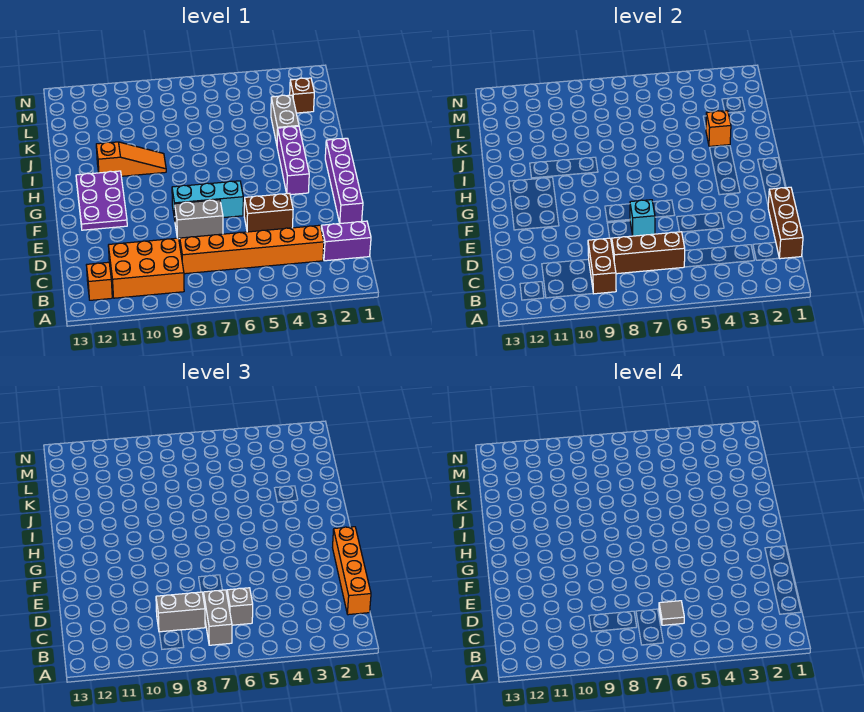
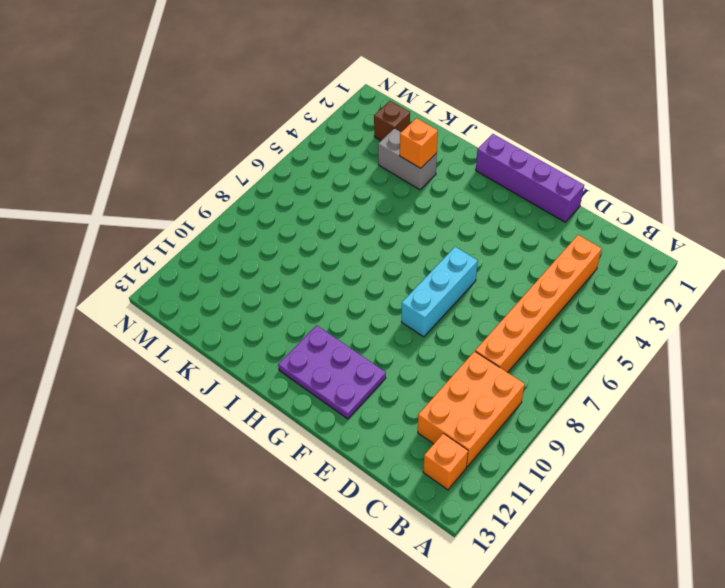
none -> purple 1x2 brick [321,221,371,261]
none -> brown 1x2 brick [244,193,293,232]
none -> grey 1x2 brick [175,200,223,239]

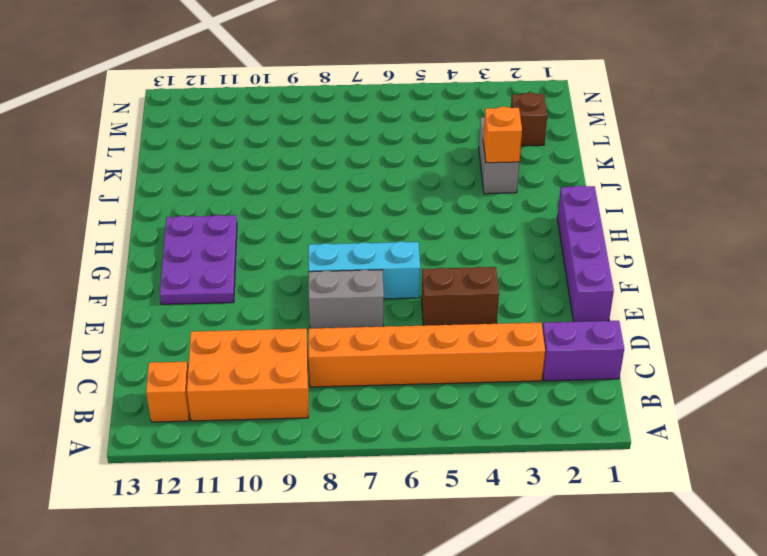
none -> purple 1x3 brick [277,126,309,195]
none -> orange 1x3 slope [96,142,166,176]
none -> brown 1x2 brick [588,238,616,294]

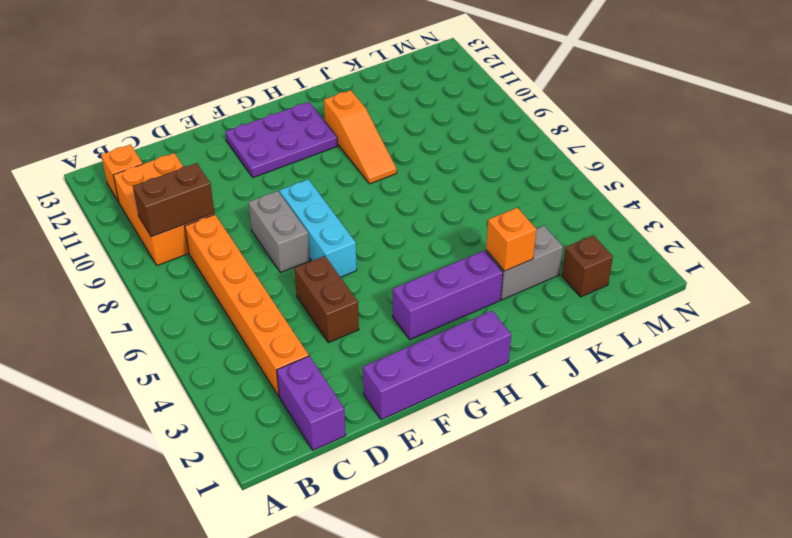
none -> brown 1x3 brick [768,187,803,259]
none -> brown 1x3 brick [612,232,685,274]
none -> cyan 1x1 brick [630,200,655,236]

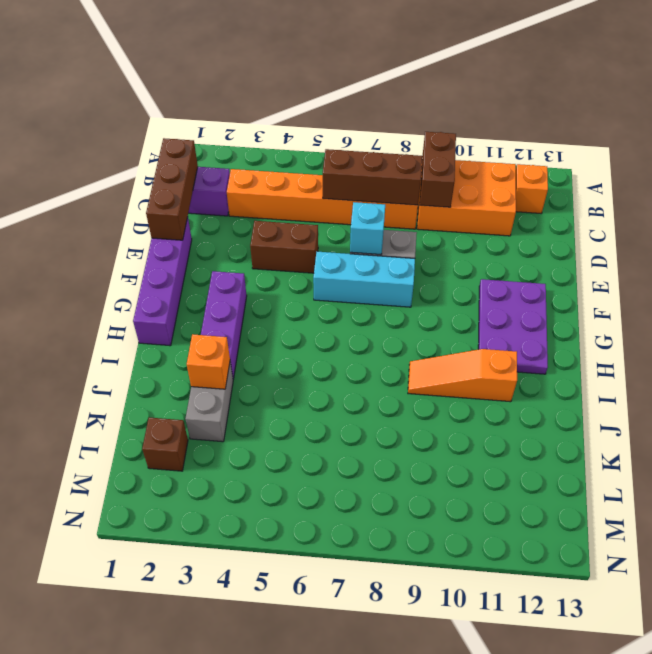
none -> grey 1x2 brick [204,590,232,645]
none -> orange 1x4 brick [333,527,371,615]
none -> grey 1x1 brick [227,588,253,625]

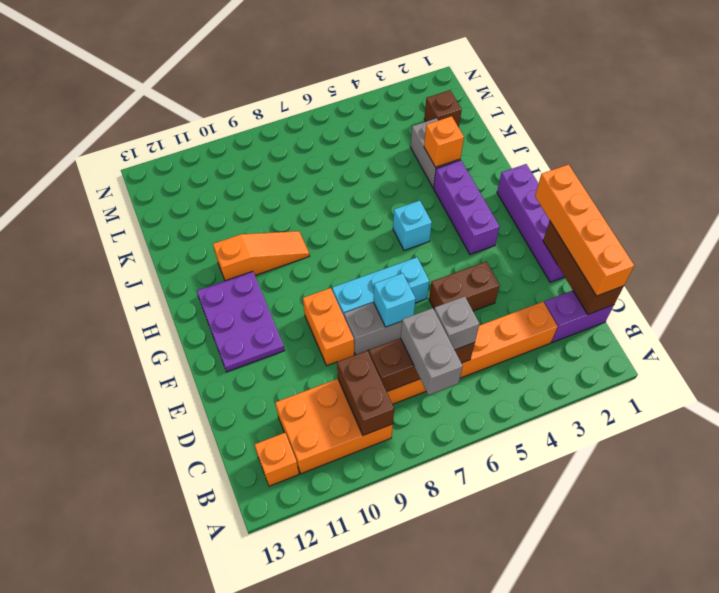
orange 1x2 brick [303,288,354,365] -> none
cyan 1x1 brick [393,201,432,250] -> none
none -> grey 1x2 brick [156,592,205,632]
none -> grey 1x1 tile [659,601,684,625]

